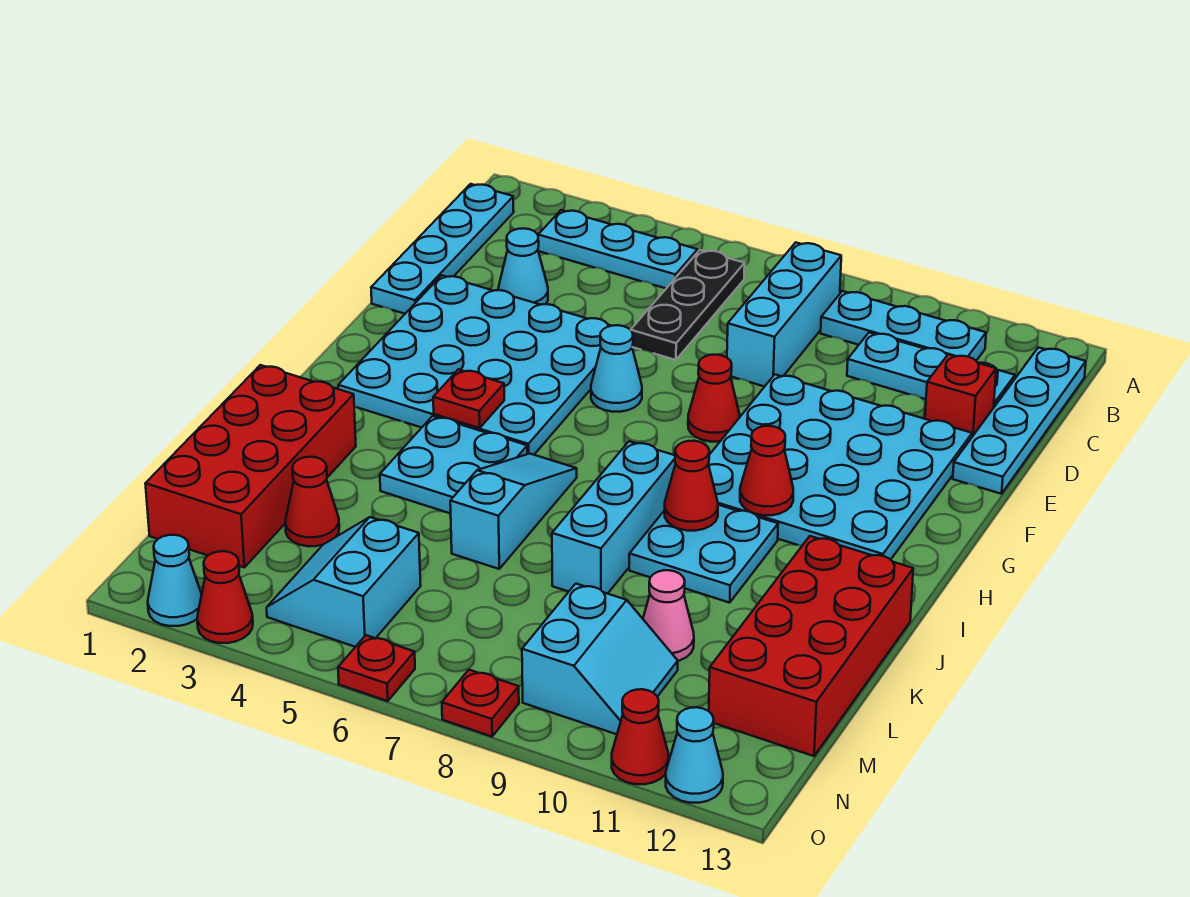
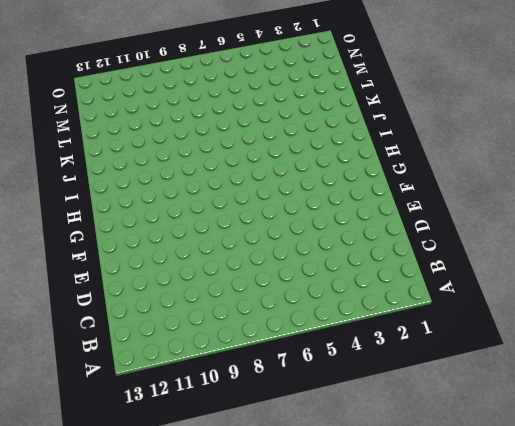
none -> cyan 1x4 plate [371,184,514,314]
none -> cyan 1x3 plate [538,210,698,288]
none -> black 1x3 plate [631,250,745,360]
none -> cyan 1x3 brick [727,242,841,387]

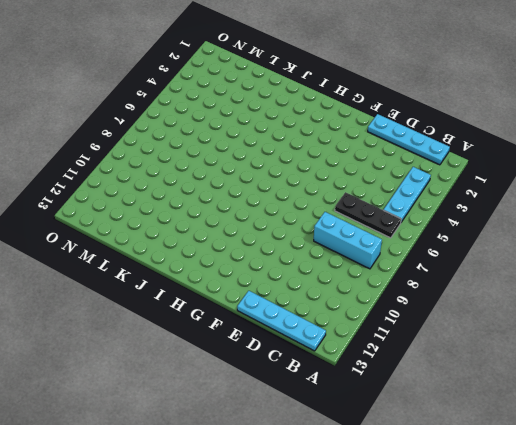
none -> cyan 1x3 plate [821,291,986,361]
none -> cyan 1x3 plate [847,333,1015,407]
none -> cyan 1x1 cone [498,228,548,305]
none -> red 1x1 brick [925,354,996,437]

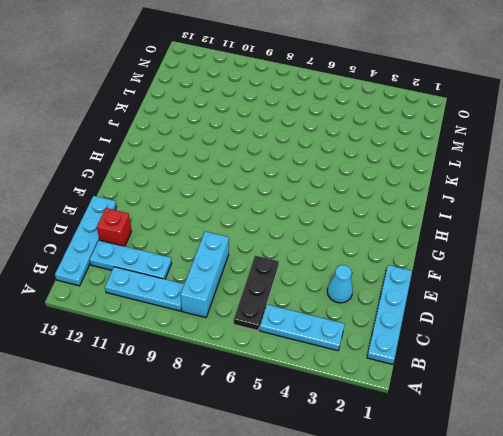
none -> cyan 4x4 plate [338,275,611,455]
none -> cyan 4x4 plate [708,374,972,560]
none -> cyan 1x1 cone [591,325,642,412]
none -> red 1x1 cone [688,355,740,442]

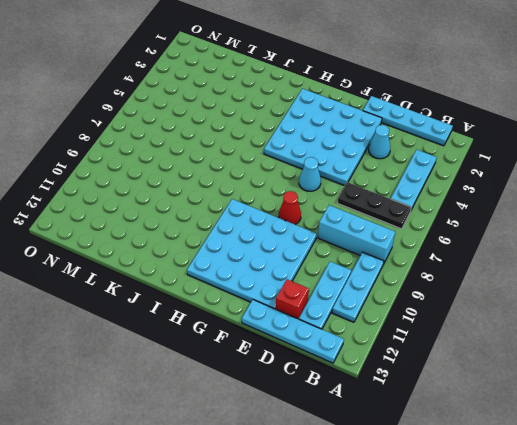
none -> cyan 2x2 plate [380,416,527,514]
none -> cyan 1x3 slope [450,454,577,569]
none -> cyan 1x3 brick [552,441,676,594]
none -> cyan 2x2 plate [629,505,778,603]

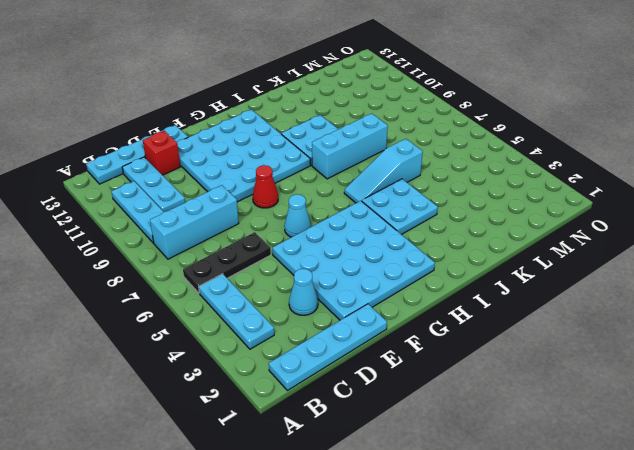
none -> red 2x4 brick [145,365,356,567]
none -> red 2x4 brick [709,536,913,756]
none -> red 1x1 cone [285,457,339,546]
none -> pink 1x1 cone [643,570,694,661]

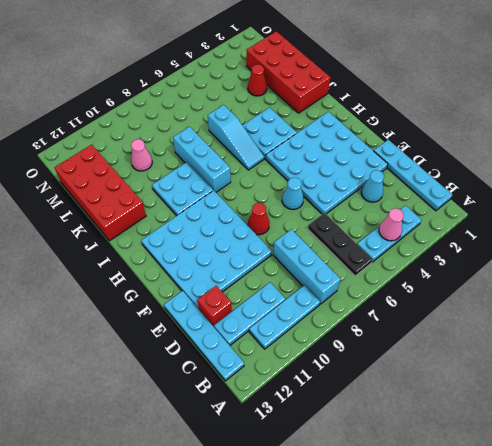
pink 1x1 cone [379,208,404,241] -> none
none -> cyan 2x2 slope [267,517,421,647]
none -> cyan 2x2 slope [522,584,678,734]
none -> cyan 1x1 cone [148,535,202,626]
none -> red 1x1 cone [197,551,253,643]

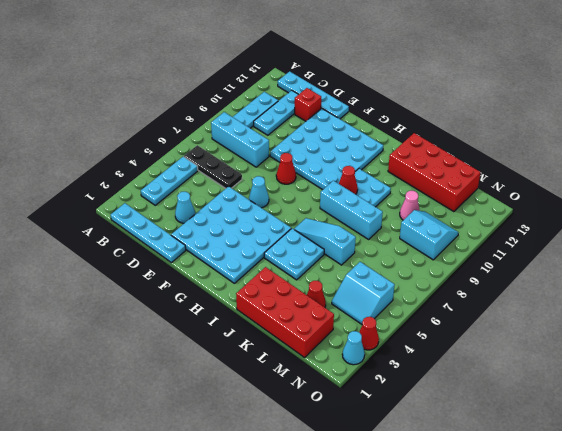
none -> red 1x1 plate [338,635,415,701]
none -> red 1x1 plate [442,670,519,736]
none -> red 1x1 cone [612,689,669,784]
none -> cyan 1x1 cone [666,707,723,803]

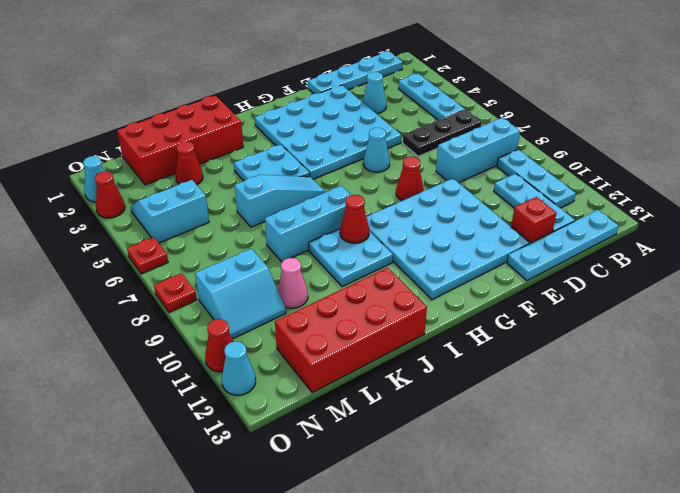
none -> red 1x1 plate [433,369,504,428]
none -> red 1x1 cone [740,426,793,515]

